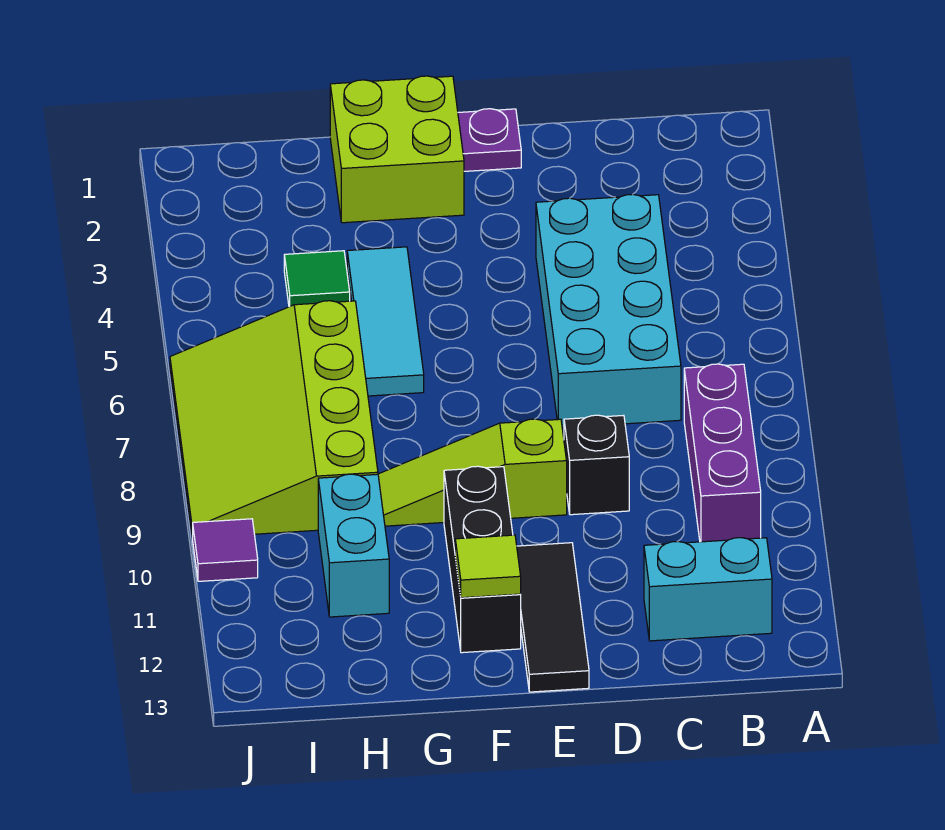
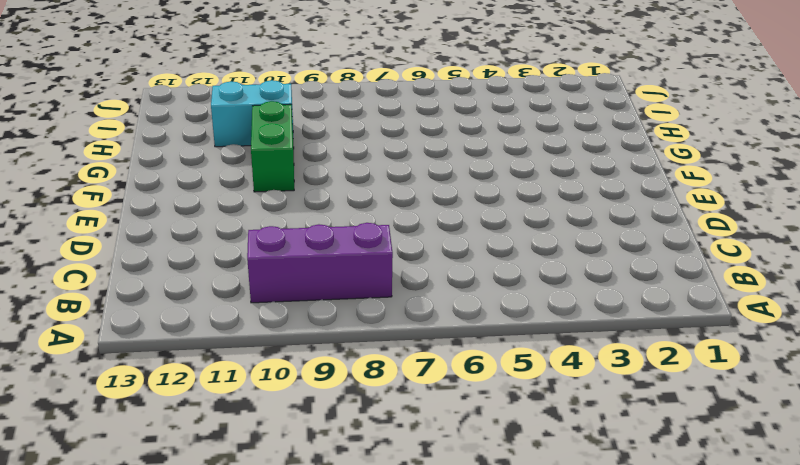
green 1x2 brick [251,101,294,192] -> black 1x3 brick [444,466,521,653]
none -> cyan 1x2 brick [644,538,772,641]
none -> cyan 2x4 brick [536,194,681,428]
none -> black 1x1 brick [564,415,629,515]

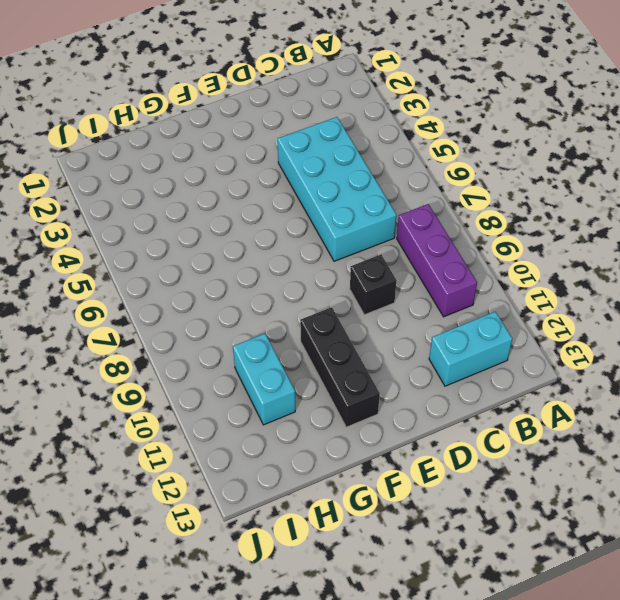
none -> purple 1x1 plate [458,109,521,171]
none -> lime 1x3 slope [378,419,567,526]
none -> black 1x3 tile [517,543,589,692]

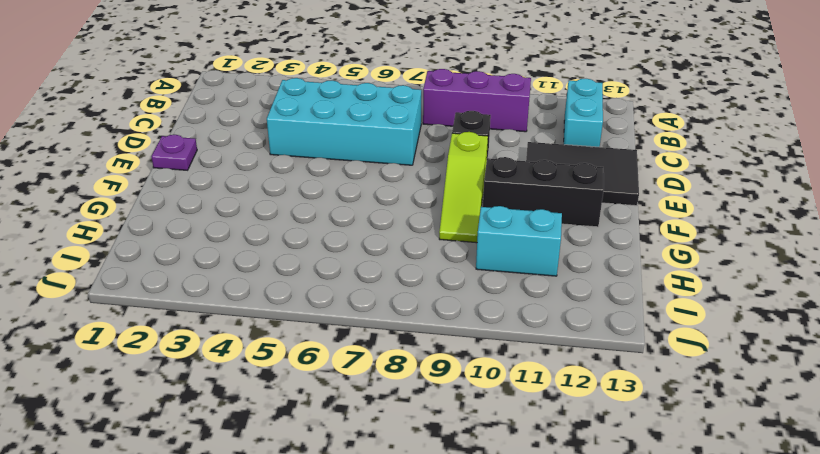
black 2x3 tile [526,142,639,206] -> black 1x3 tile [517,543,589,692]
none -> lime 2x2 brick [330,76,464,223]
none -> cyan 1x3 tile [347,247,424,396]
none -> green 1x1 tile [284,251,350,307]

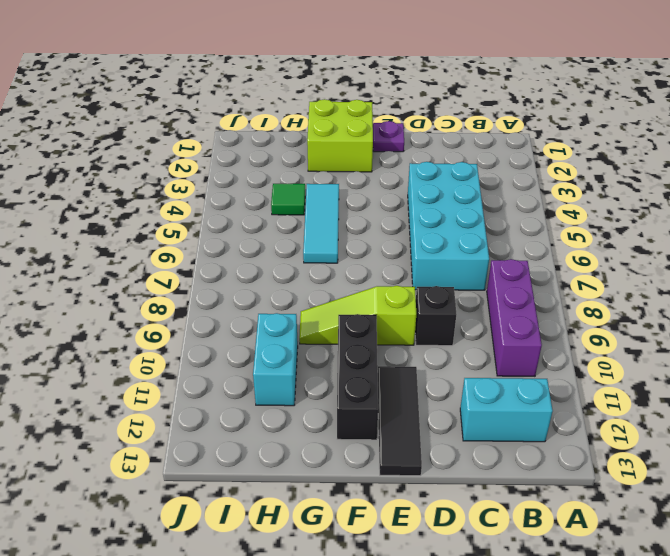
none -> lime 3x4 slope [170,301,378,538]
none -> purple 1x1 tile [193,519,258,581]
none -> lime 1x1 tile [455,535,521,598]

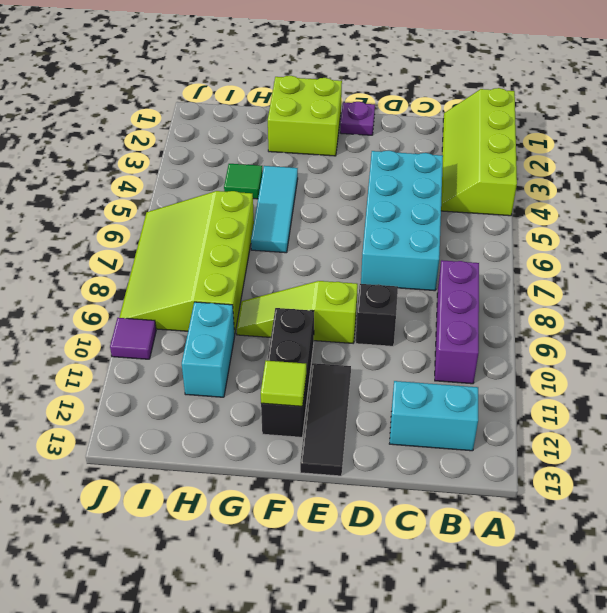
lime 2x4 slope [441,88,517,216] -> none

